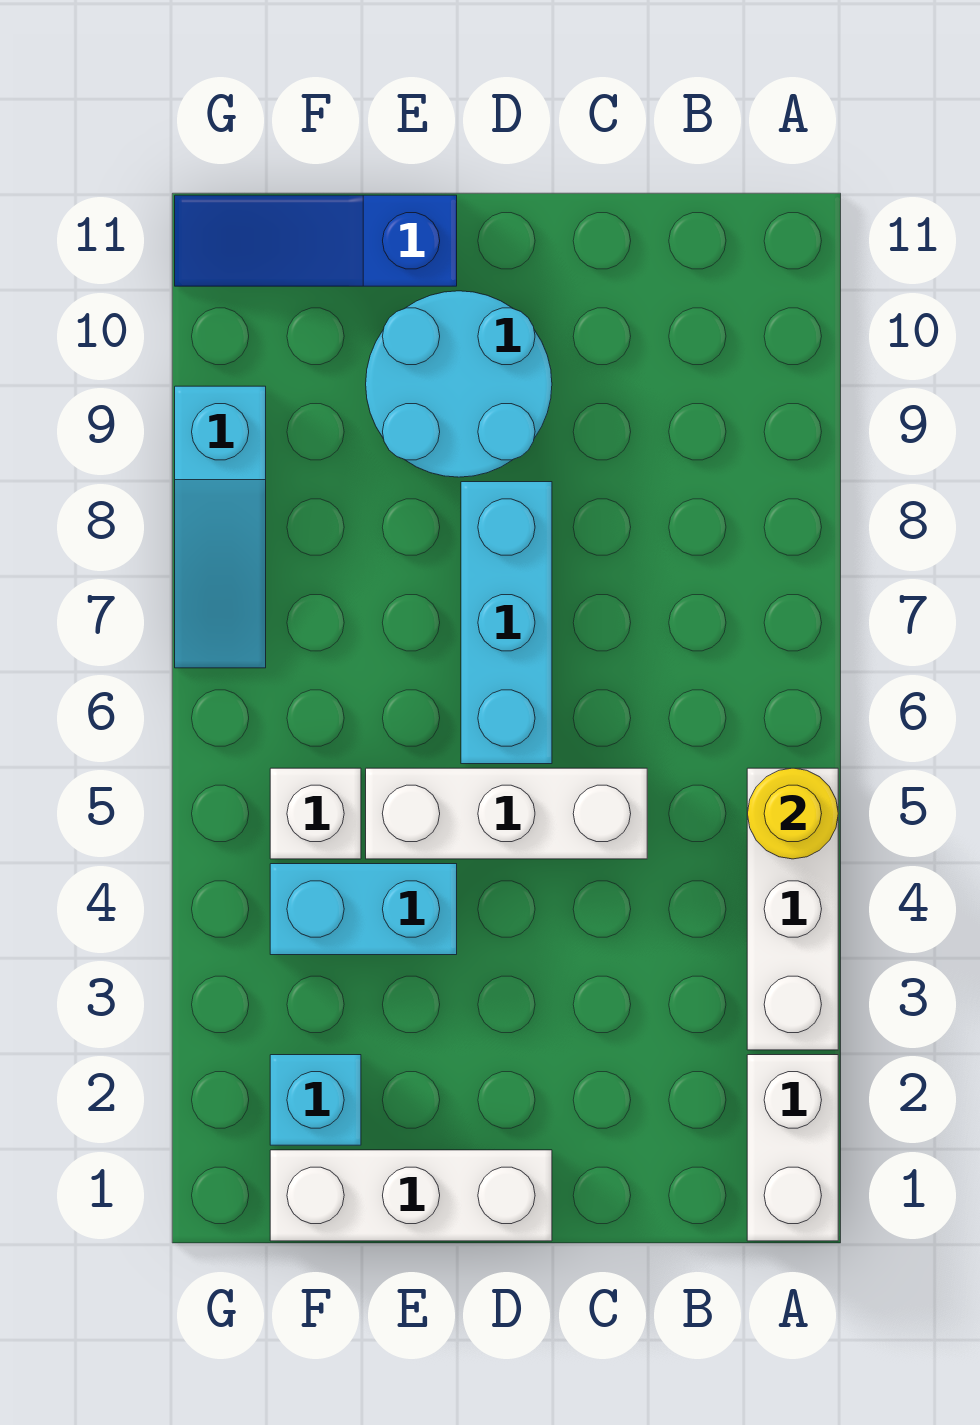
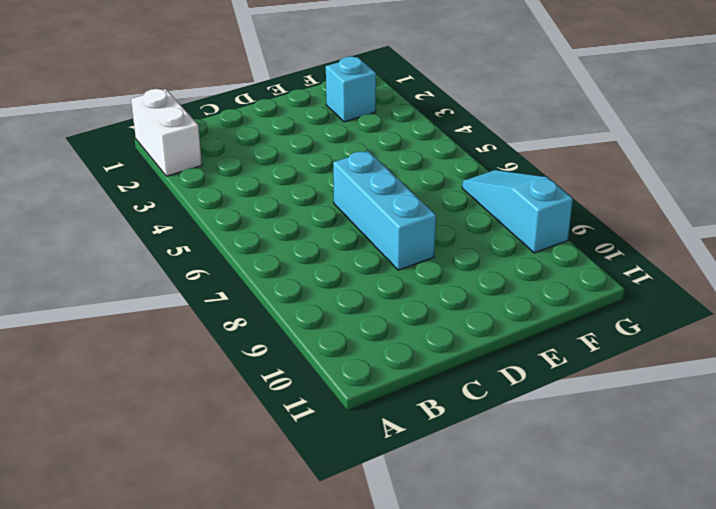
none -> white 1x3 brick [747,768,838,1050]
none -> white 1x3 brick [366,768,647,859]
none -> white 1x3 brick [270,1150,552,1241]

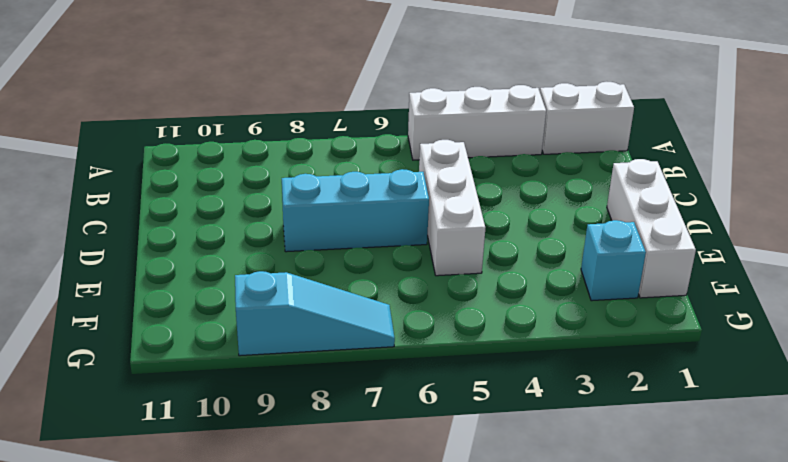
none -> cyan 2x2 round brick [366,291,552,477]
none -> cyan 1x2 brick [270,864,457,955]
none -> blue 1x3 slope [175,195,457,286]

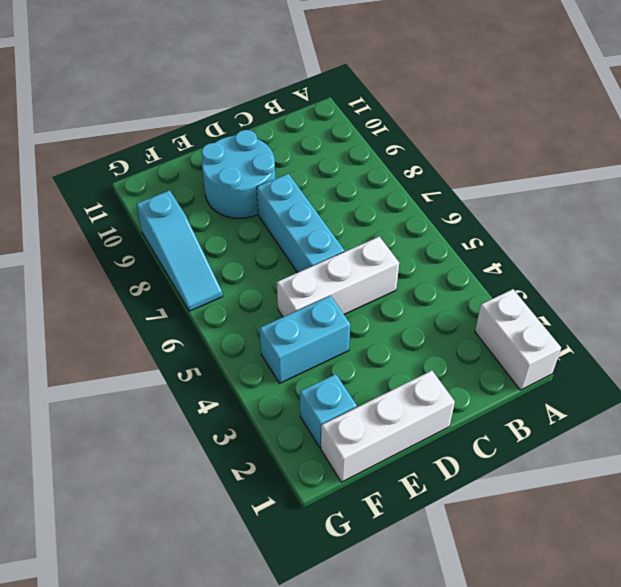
none -> white 1x3 brick [747,768,838,1050]
none -> blue 1x3 slope [175,195,457,286]
none -> white 1x1 brick [270,768,361,859]

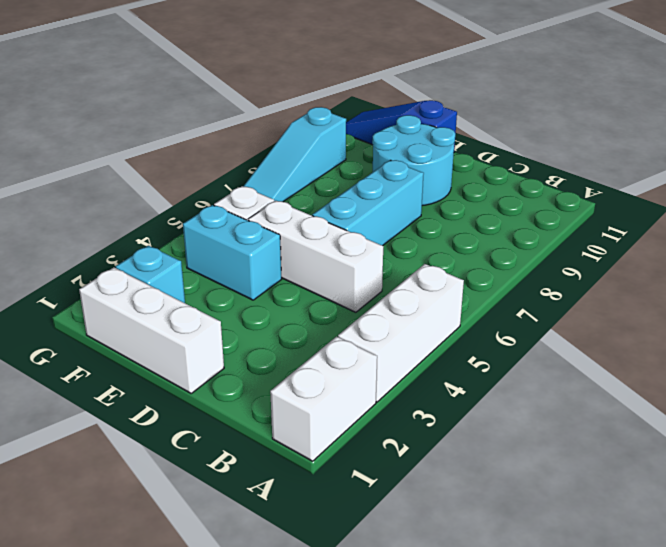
none -> yellow 1x1 round brick [747,768,838,859]

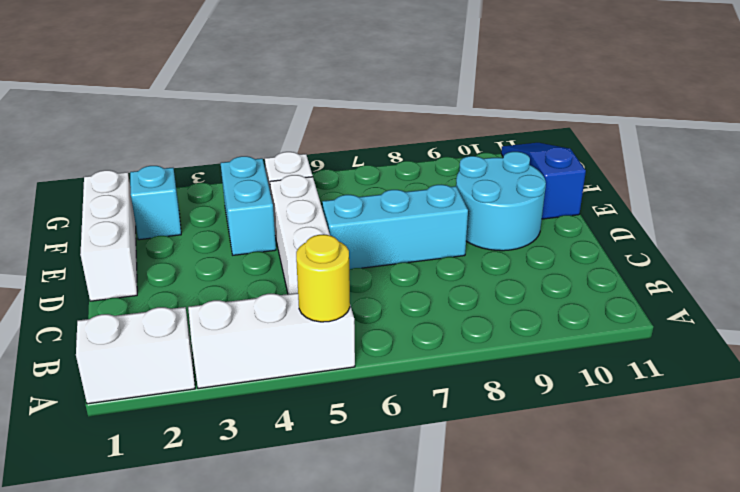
none -> cyan 1x3 slope [175,386,266,668]

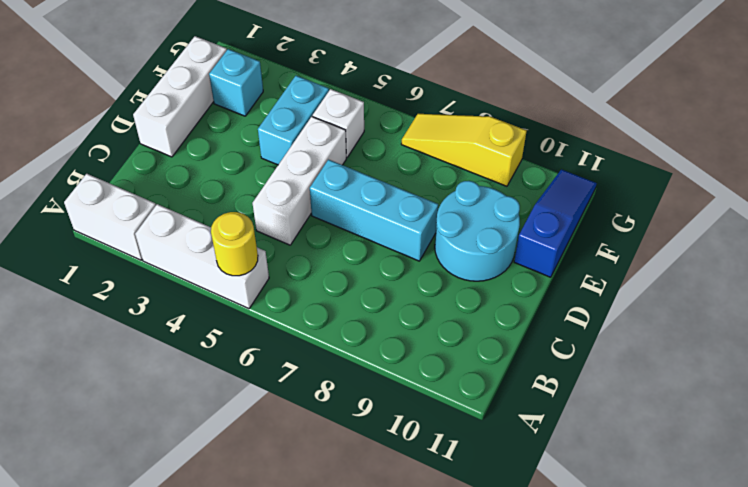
yellow 1x3 slope [401,114,527,186] -> cyan 1x3 slope [175,386,266,668]

